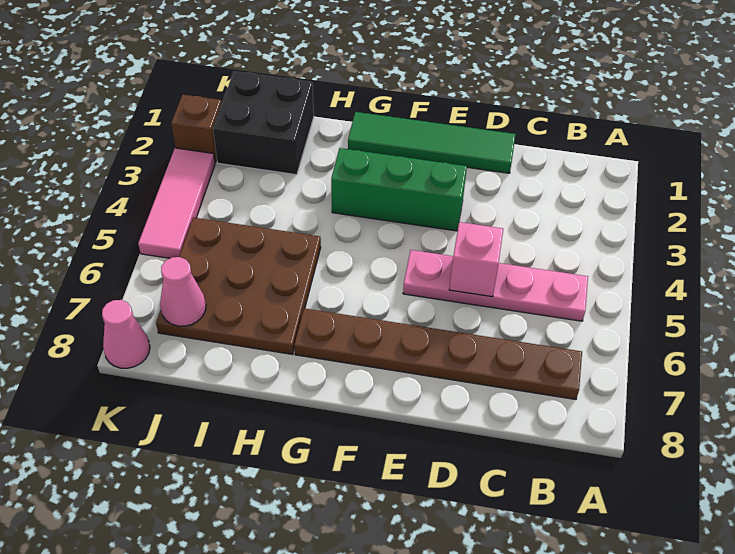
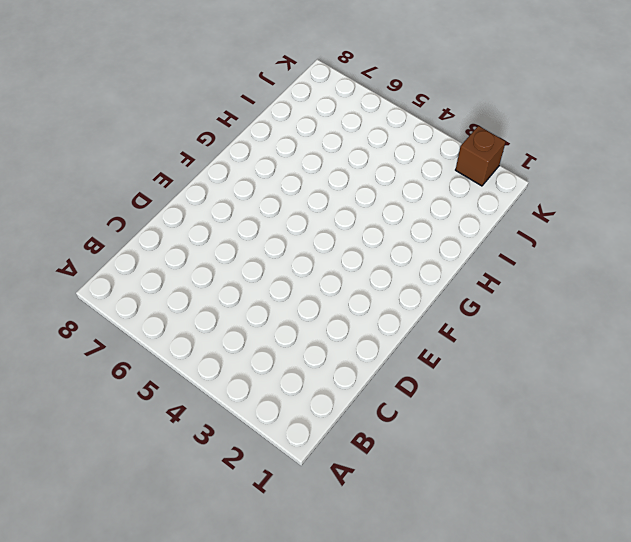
none -> pink 1x4 plate [403,250,588,321]
none -> brown 1x6 plate [294,308,582,400]

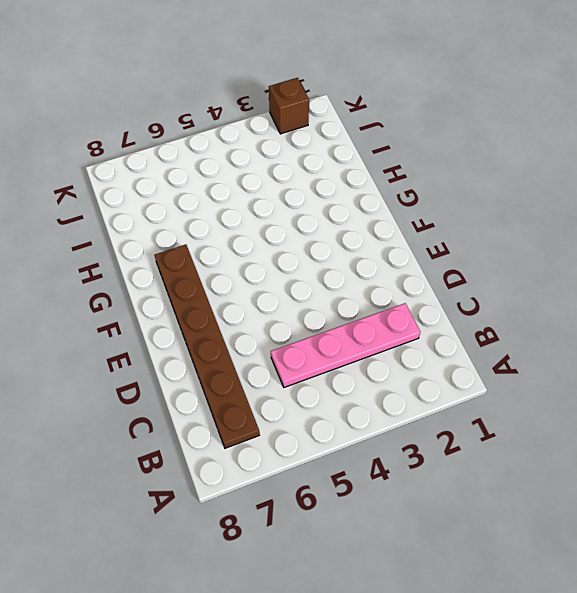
pink 1x4 plate [271,303,420,387] -> pink 1x4 plate turned to [403,250,588,321]
none -> green 1x4 tile [348,112,516,173]
none -> green 1x3 brick [331,148,467,231]

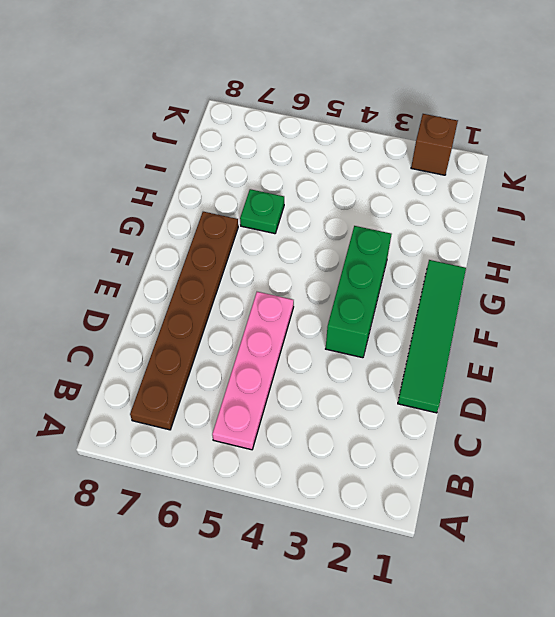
green 1x1 plate [240,189,284,234] -> brown 3x3 plate [156,218,321,354]
none -> black 2x2 brick [213,72,314,175]
none -> pink 1x3 tile [138,148,215,258]

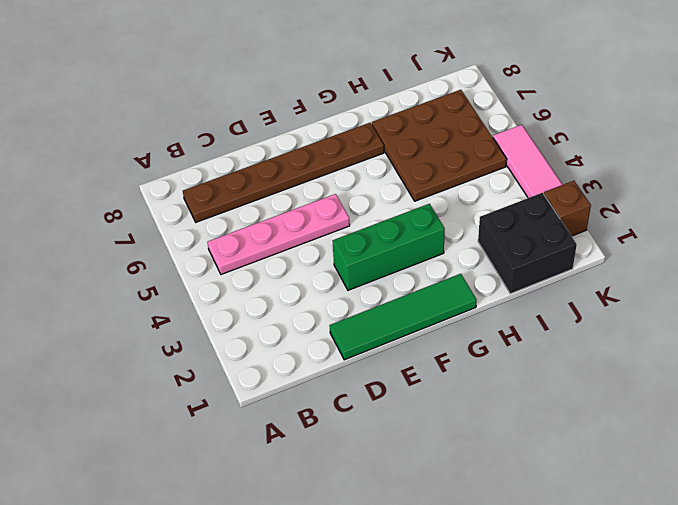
none -> pink 1x1 cone [102,300,150,368]
none -> pink 1x1 brick [449,222,503,297]

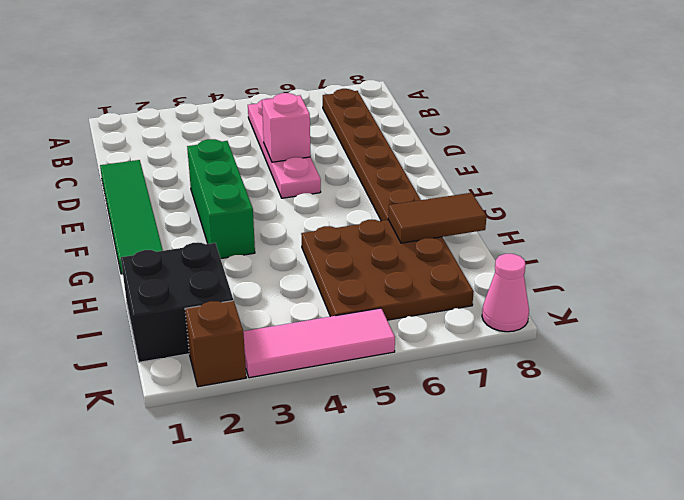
brown 1x2 tile [388,193,487,243] -> none
none -> pink 1x1 cone [160,257,206,326]

